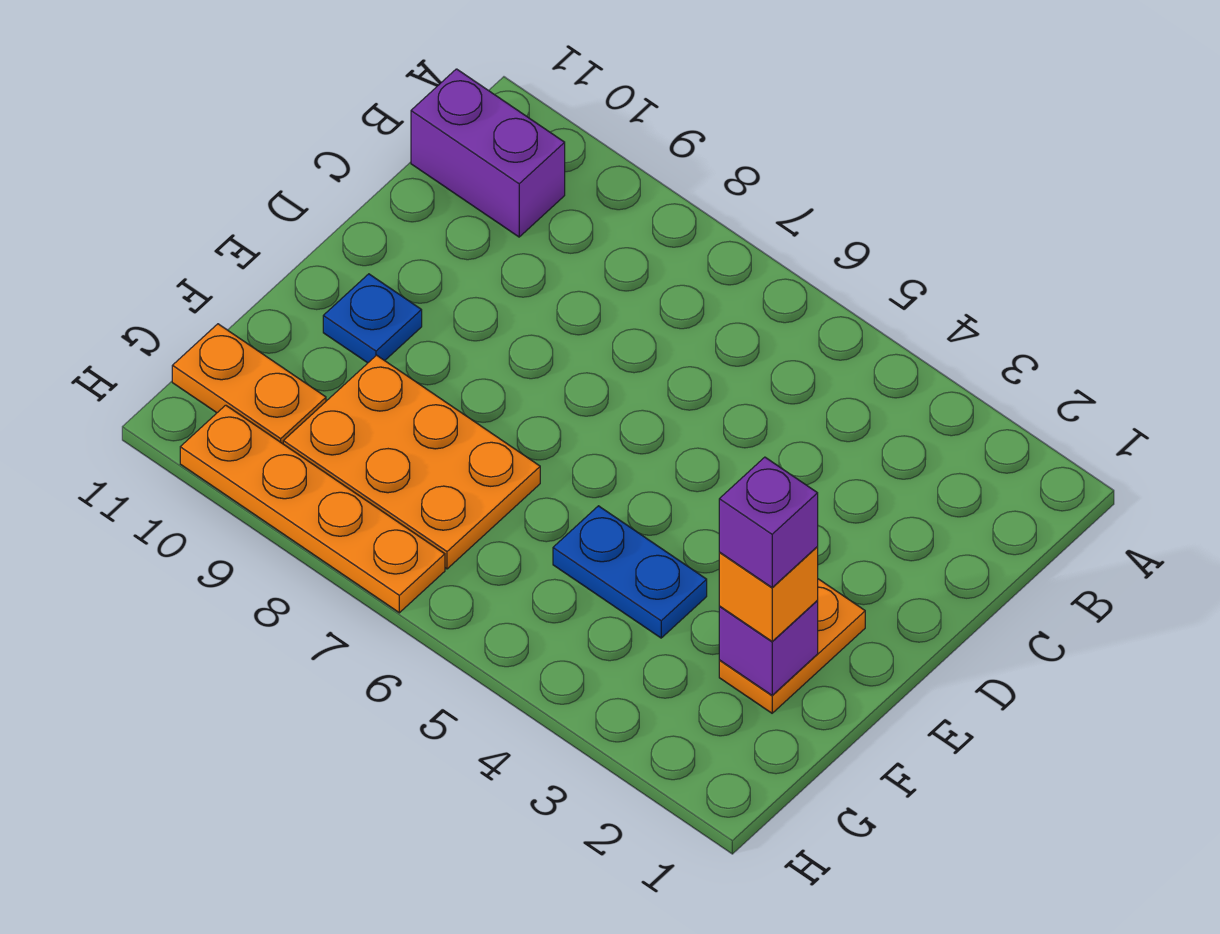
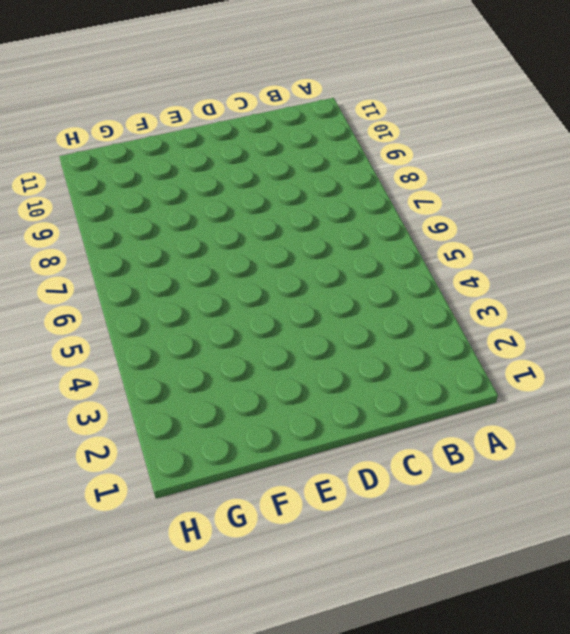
none -> purple 1x2 brick [411,69,565,237]
none -> orange 1x2 plate [719,579,865,713]

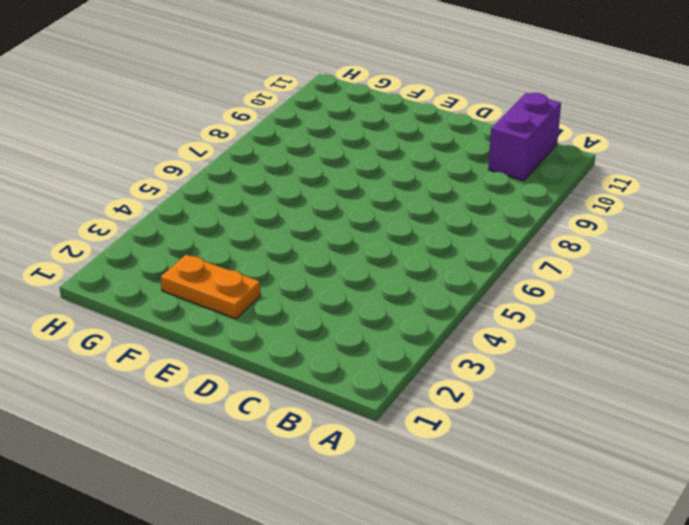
none -> blue 1x1 plate [323,274,422,363]
none -> blue 1x2 plate [553,506,707,638]

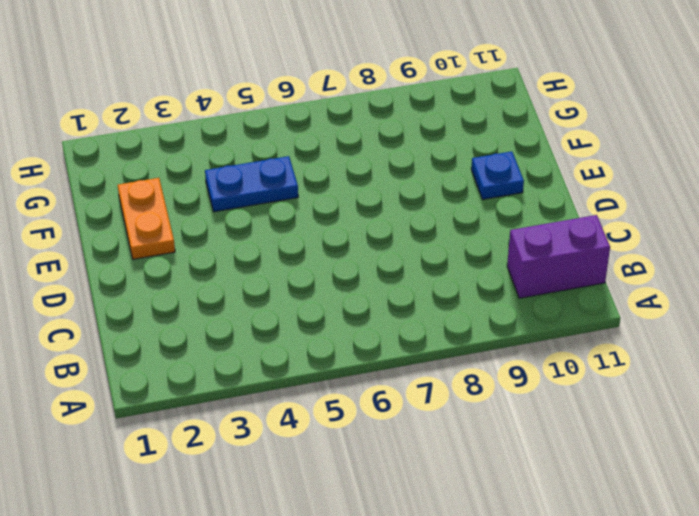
none -> orange 2x3 plate [283,355,540,569]
none -> orange 1x2 plate [172,324,326,444]

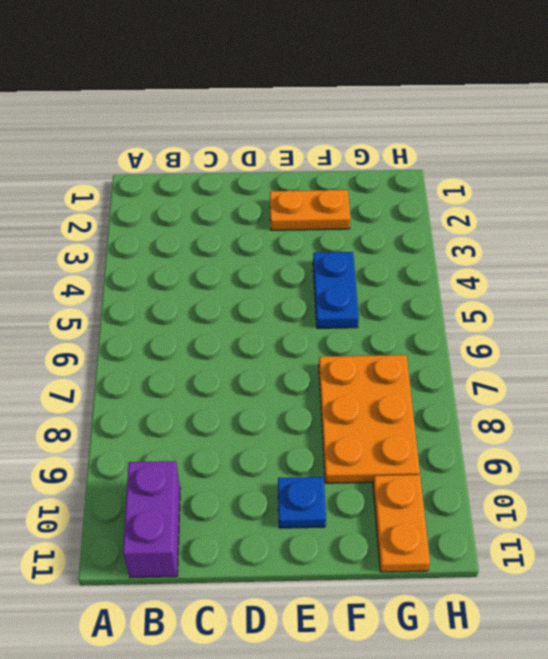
none -> orange 1x4 plate [180,405,445,613]
none -> purple 1x1 brick [719,601,818,695]

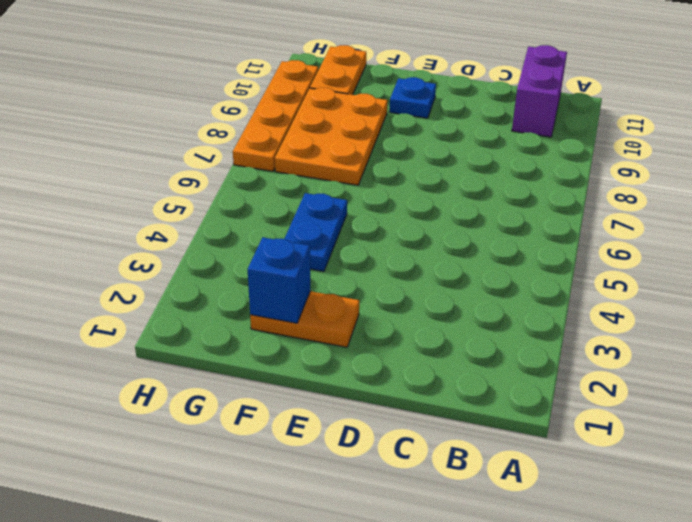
blue 1x1 brick [248,237,310,323] -> purple 1x1 brick [719,601,818,695]
none -> orange 1x1 brick [719,547,818,641]
none -> purple 1x1 brick [719,457,818,588]

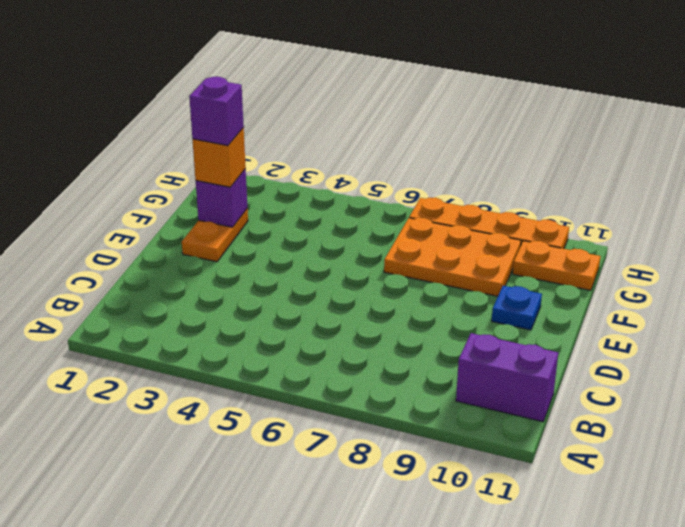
none -> blue 1x2 plate [553,506,707,638]

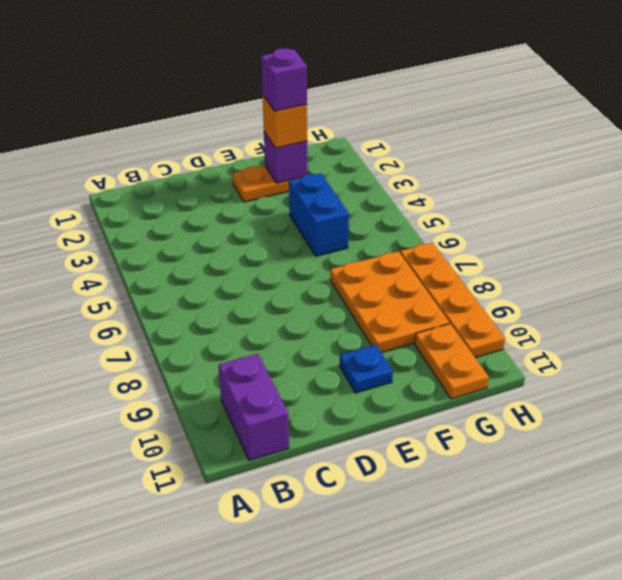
blue 1x2 brick [289,173,349,256] -> blue 1x2 plate [553,506,707,638]

